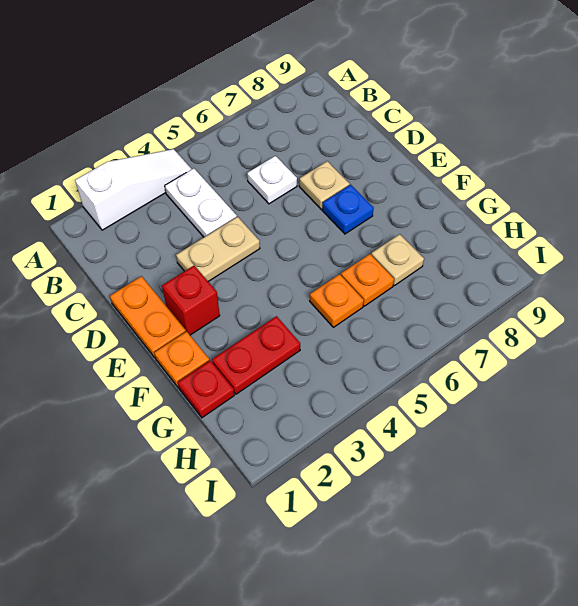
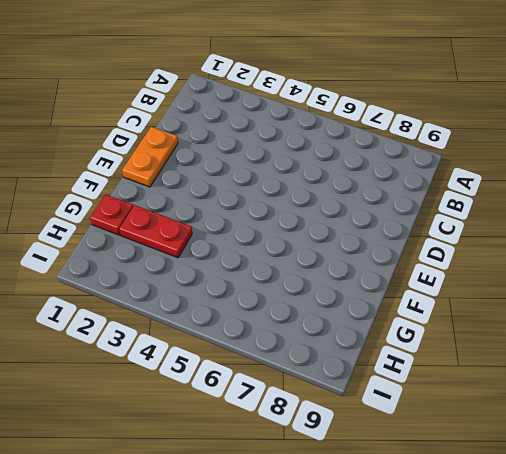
none -> white 1x3 slope [75,149,192,230]
none -> white 1x2 plate [165,168,237,237]
none -> white 1x1 plate [247,156,297,204]

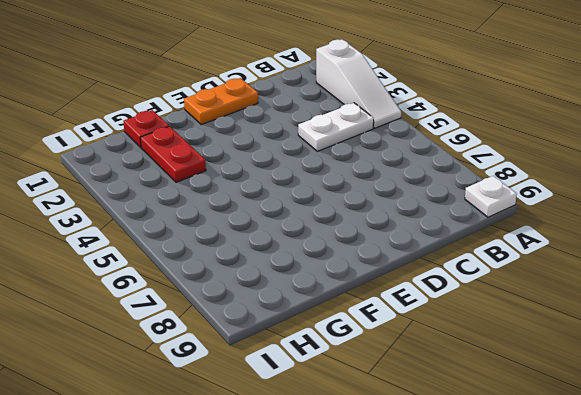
white 1x1 plate [465,176,517,217] -> white 1x1 plate moved to [247,156,297,204]
none -> tan 1x2 plate [176,217,260,281]
none -> tan 1x1 plate [299,161,350,209]
none -> red 1x1 brick [162,266,220,335]

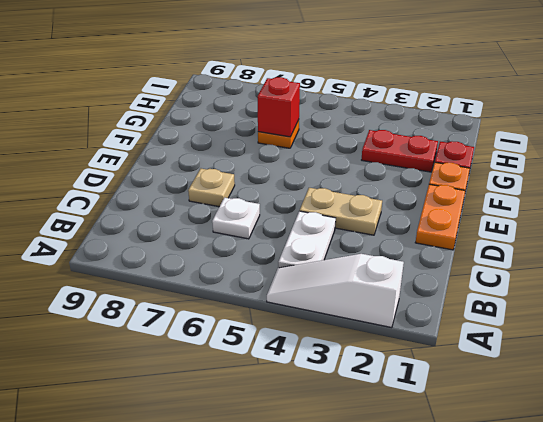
red 1x1 brick [258,77,300,137] -> red 1x1 brick moved to [162,266,220,335]
none -> blue 1x1 plate [322,185,374,234]
none -> orange 1x1 plate [310,274,364,327]
none -> tan 1x1 plate [371,234,424,286]

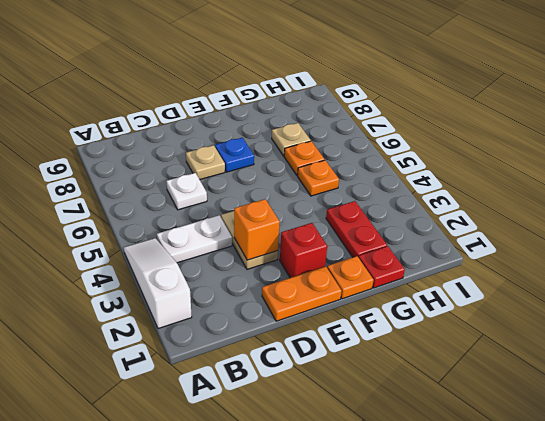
orange 1x1 brick [234,199,280,260] -> none

